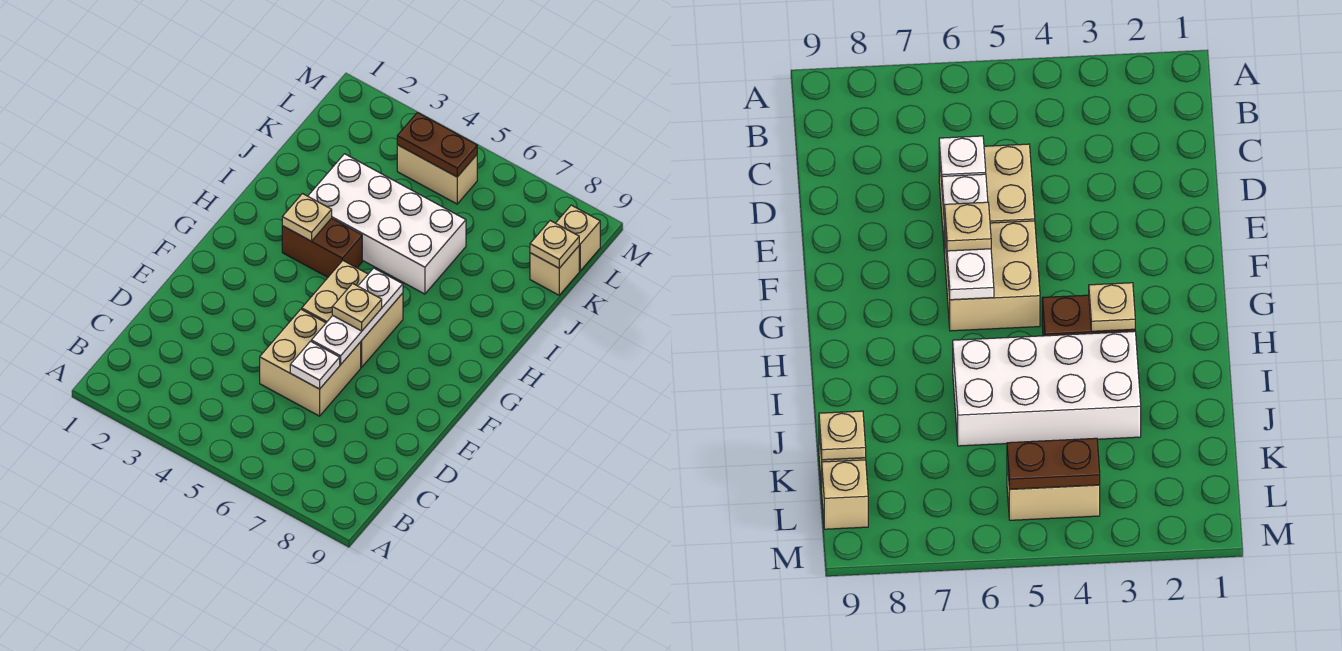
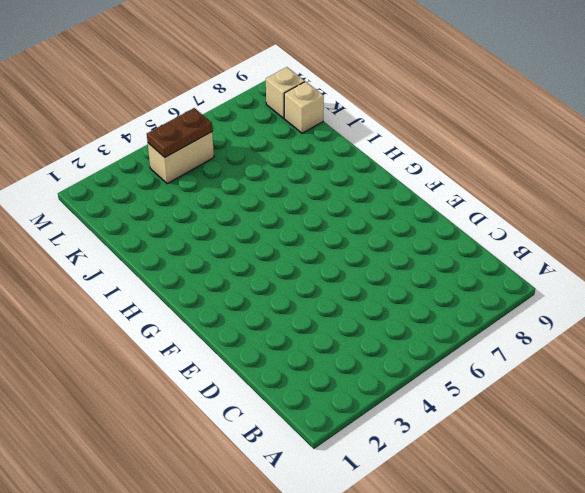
none -> tan 2x2 brick [260,309,361,416]
none -> tan 2x2 brick [302,261,403,367]
none -> brown 1x2 brick [282,218,362,277]

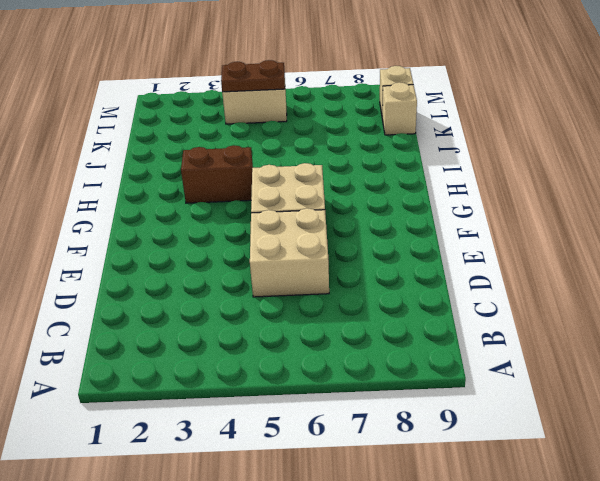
none -> white 2x4 brick [308,154,466,294]
none -> white 1x1 plate [290,341,340,389]
none -> white 1x3 plate [311,268,403,364]

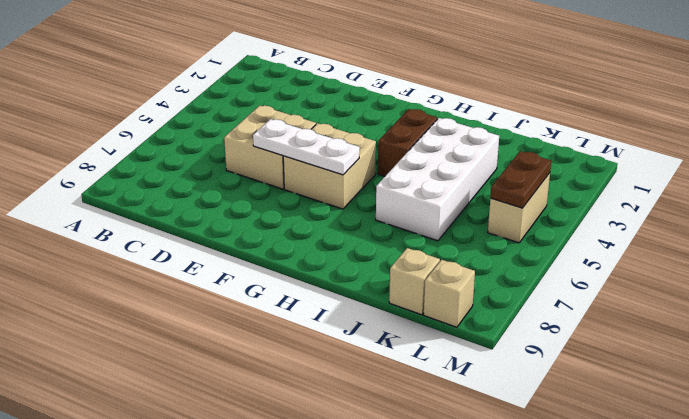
none -> white 1x1 plate [290,341,340,389]
none -> tan 1x1 plate [282,194,332,241]
none -> tan 1x1 plate [530,221,579,268]

